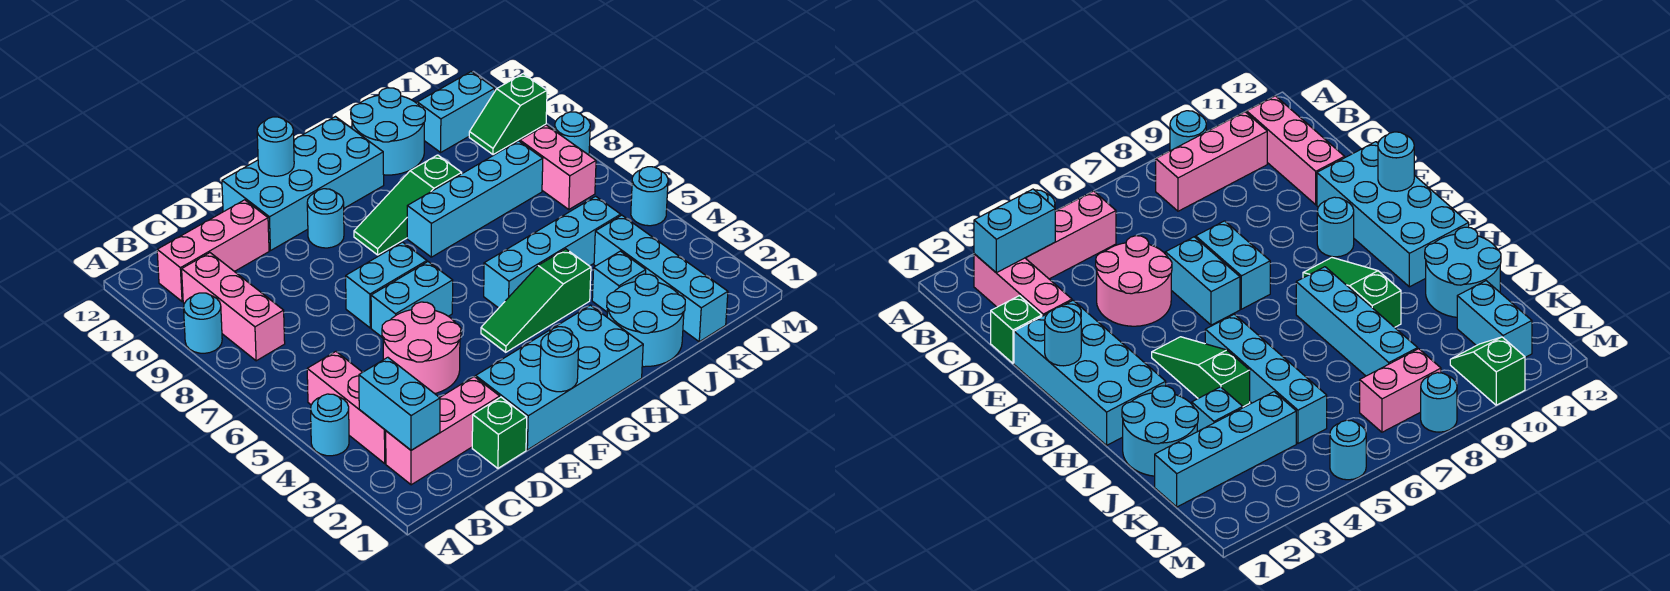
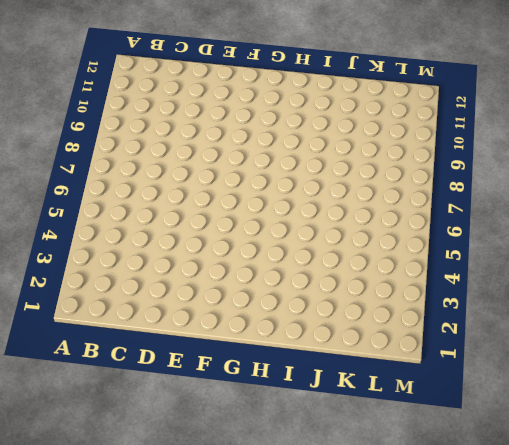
none -> cyan 1x1 round brick [311,394,349,456]
none -> cyan 1x1 round brick [184,293,222,353]
none -> pink 1x3 brick [386,377,500,485]

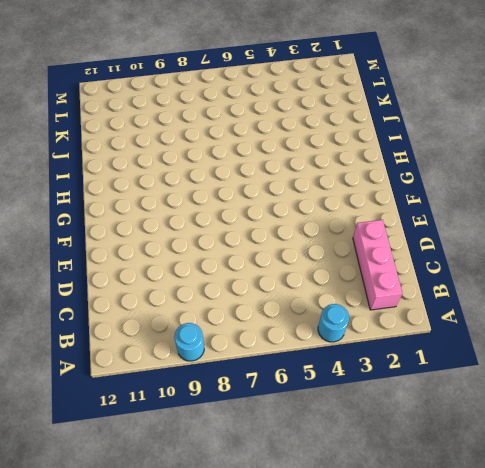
none -> pink 1x3 brick [307,352,386,463]
none -> pink 1x3 brick [182,253,285,361]
none -> pink 1x3 brick [157,200,269,301]

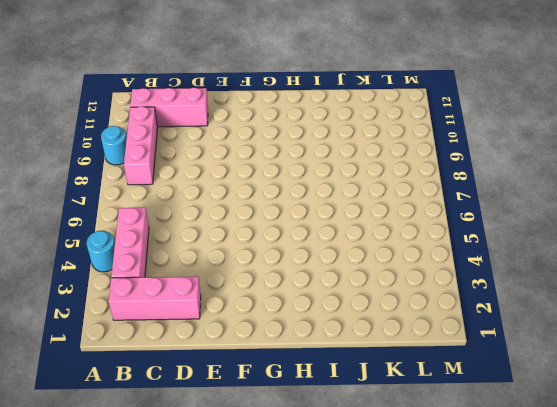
none -> green 1x1 brick [472,397,527,468]
none -> pink 2x2 round brick [382,302,461,394]
none -> cyan 2x4 brick [476,305,643,450]

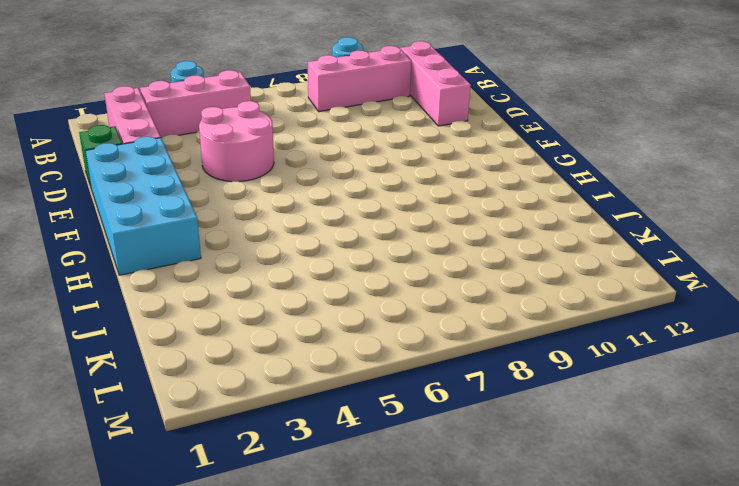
none -> cyan 1x2 brick [371,262,453,338]
none -> cyan 1x2 brick [346,242,427,328]
none -> cyan 2x4 brick [222,117,384,251]

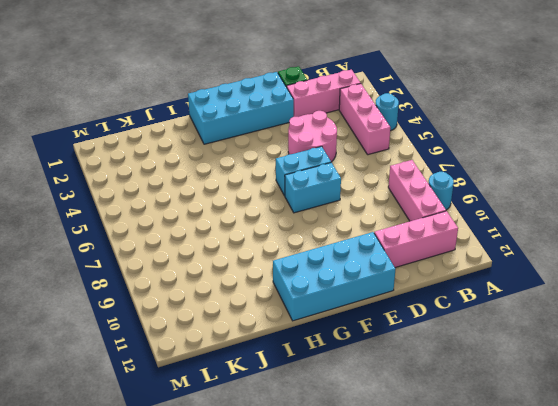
none -> cyan 1x1 round brick [307,189,344,248]
none -> green 1x3 slope [481,249,591,352]
none -> green 1x3 slope [354,155,462,255]

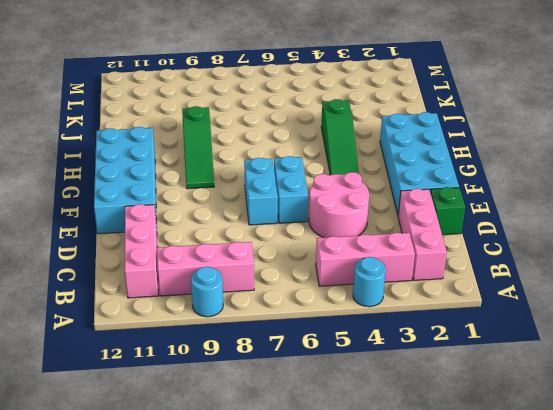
none -> cyan 1x1 round brick [307,189,344,248]
none -> cyan 1x4 brick [484,196,621,308]
none -> cyan 1x4 brick [407,141,543,257]

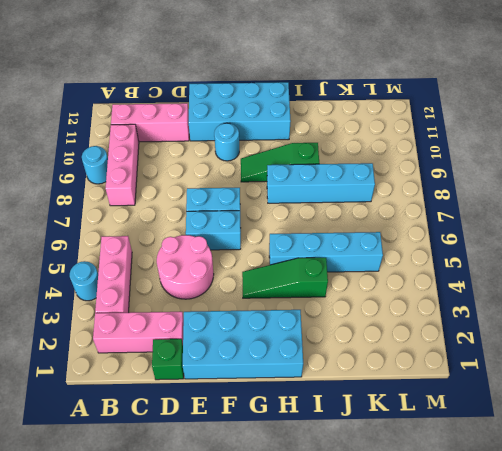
none -> cyan 2x2 round brick [607,274,685,367]
none -> cyan 2x2 round brick [351,88,425,175]
none -> cyan 1x1 brick [592,251,646,312]

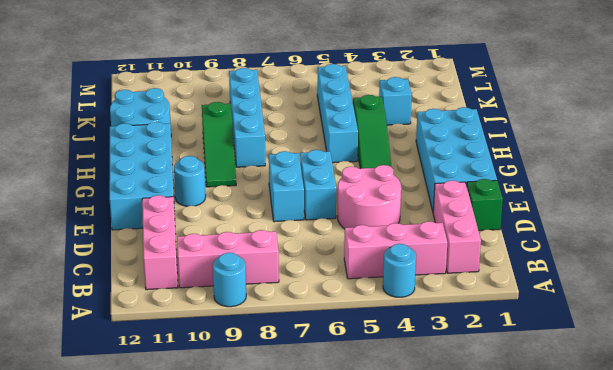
none -> cyan 2x2 round brick [607,274,685,367]
none -> cyan 1x4 brick [594,215,728,342]
none -> cyan 1x2 brick [417,72,495,152]

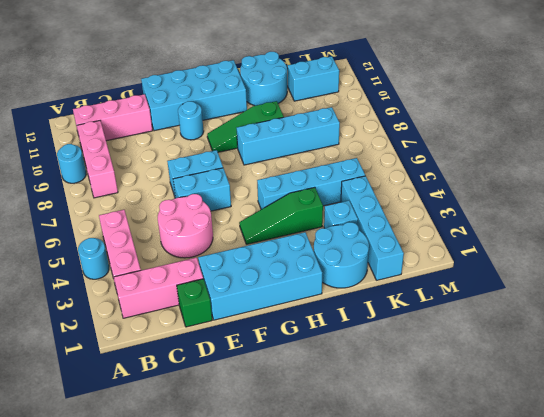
none -> pink 1x2 brick [520,125,596,209]
none -> green 1x2 slope [469,74,547,155]
none -> cyan 1x1 round brick [631,167,668,226]

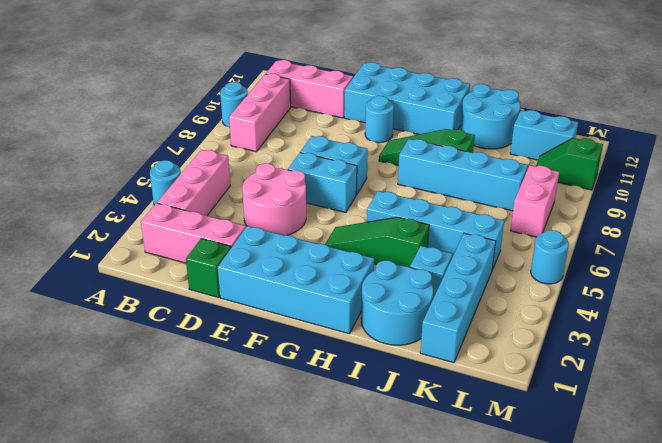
none -> cyan 1x1 round brick [555,112,590,155]
none -> cyan 1x2 brick [359,357,440,450]
none -> cyan 1x1 round brick [540,330,579,392]

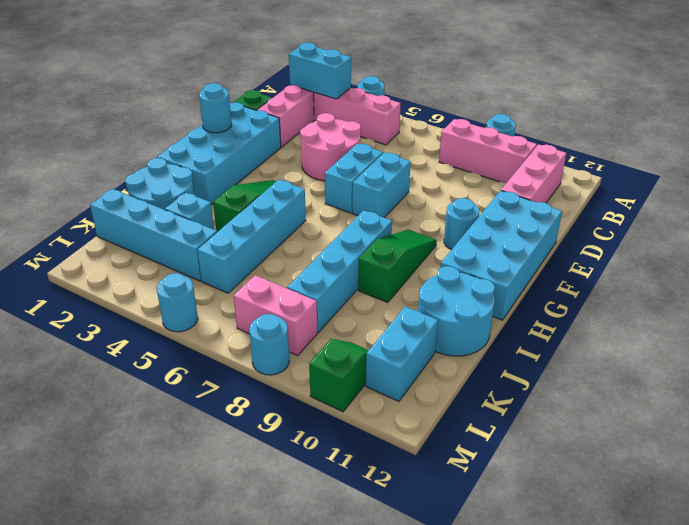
none -> cyan 1x1 round brick [257,117,294,176]

